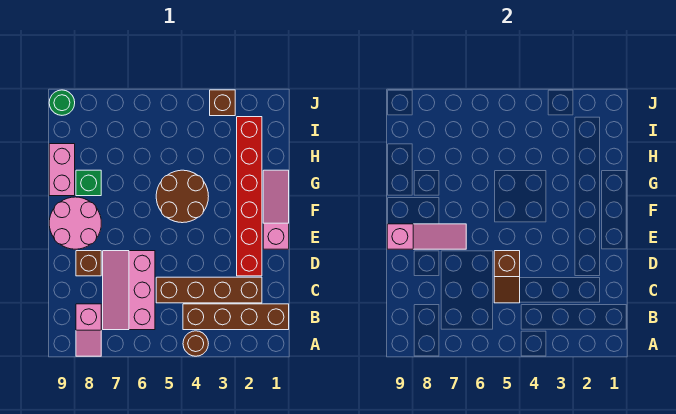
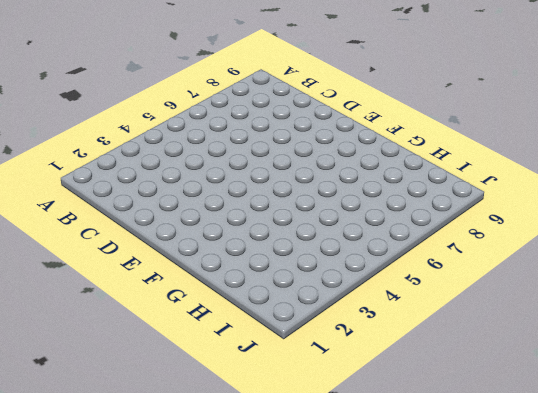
none -> brown 1x1 round brick [183,331,208,356]
none -> pink 1x2 slope [76,304,101,356]
none -> brown 1x4 brick [183,304,289,330]

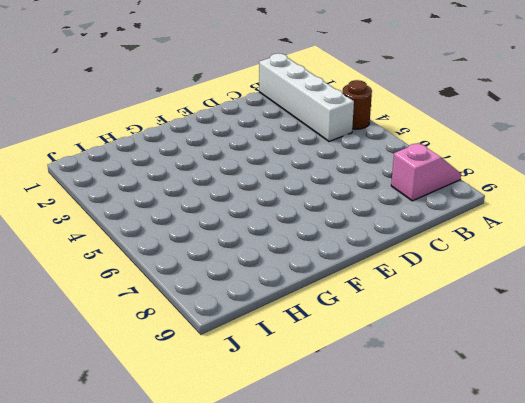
white 1x4 brick [259,53,354,142] -> brown 1x4 brick [183,304,289,330]
none -> pink 2x3 slope [103,251,155,330]
none -> brown 1x4 brick [156,277,262,303]
none -> red 1x6 brick [237,117,262,276]

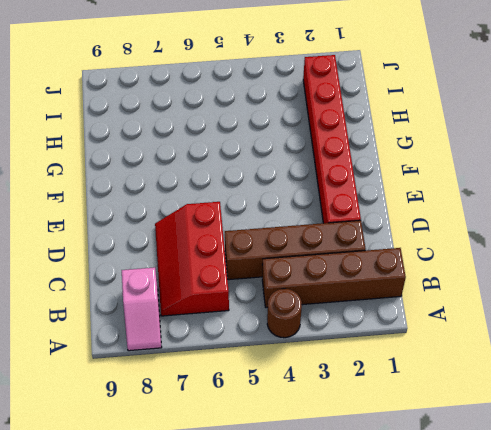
red 2x3 slope [155,202,229,316] -> pink 2x3 slope [103,251,155,330]
none -> brown 1x1 brick [76,251,101,276]
none -> pink 1x3 slope [263,170,289,249]
none -> pink 2x2 round brick [49,197,101,249]

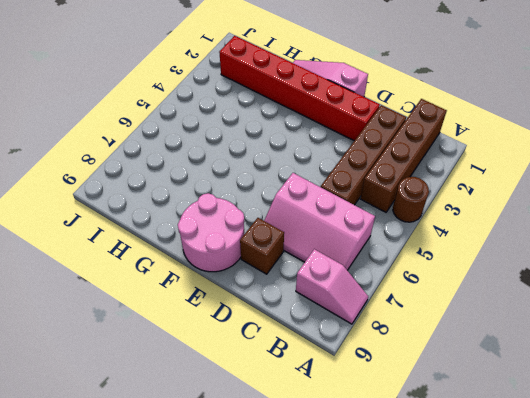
none -> brown 2x2 round brick [156,170,209,223]
none -> green 1x1 brick [76,170,101,196]
none -> pink 1x2 brick [49,144,75,196]

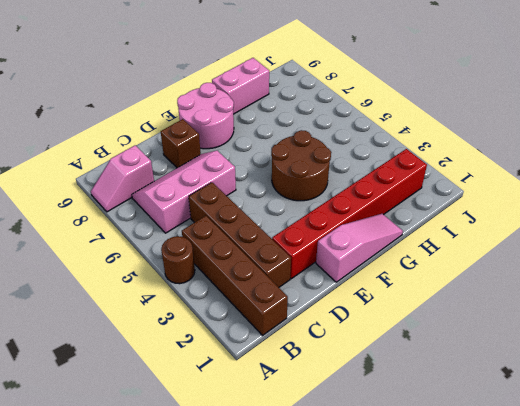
none -> green 1x1 brick [76,170,101,196]
none -> brown 1x1 brick [210,90,235,116]
none -> green 1x1 round brick [49,90,75,115]

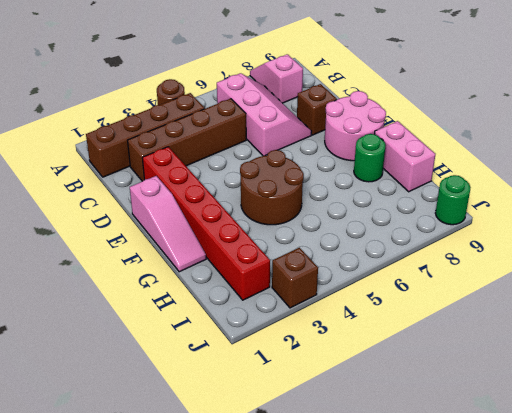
green 1x1 round brick [354,134,386,182] -> green 1x1 brick [76,170,101,196]
none -> brown 1x2 slope [494,251,520,303]
none -> pink 1x3 slope [387,224,466,249]

